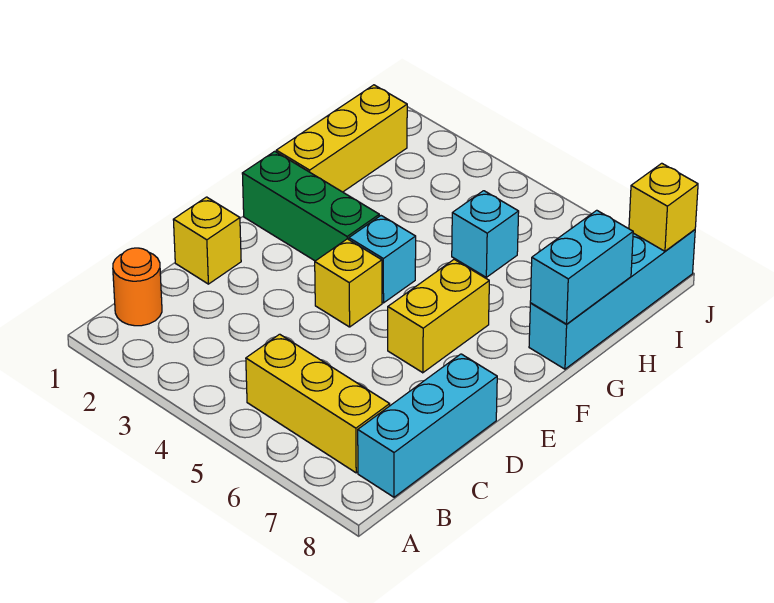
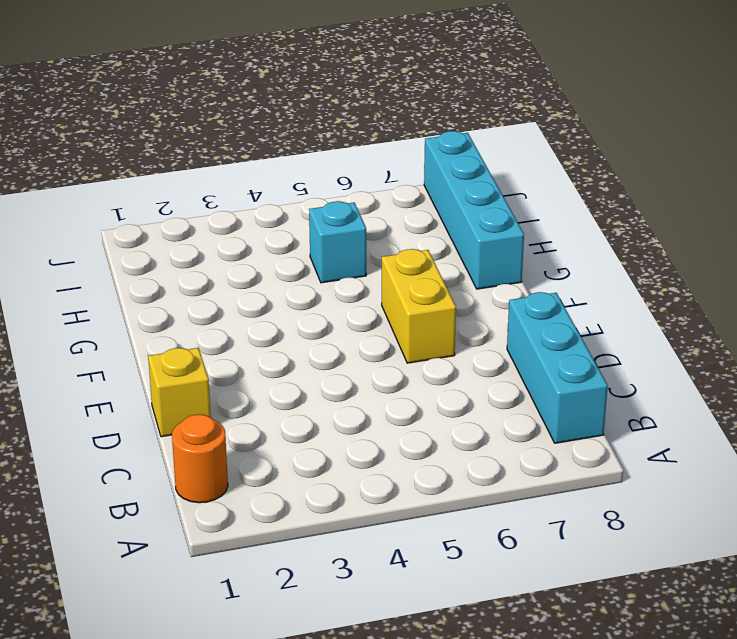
none -> yellow 1x3 brick [246,334,390,473]
none -> yellow 1x1 brick [315,239,382,327]
none -> green 1x3 brick [242,151,379,261]

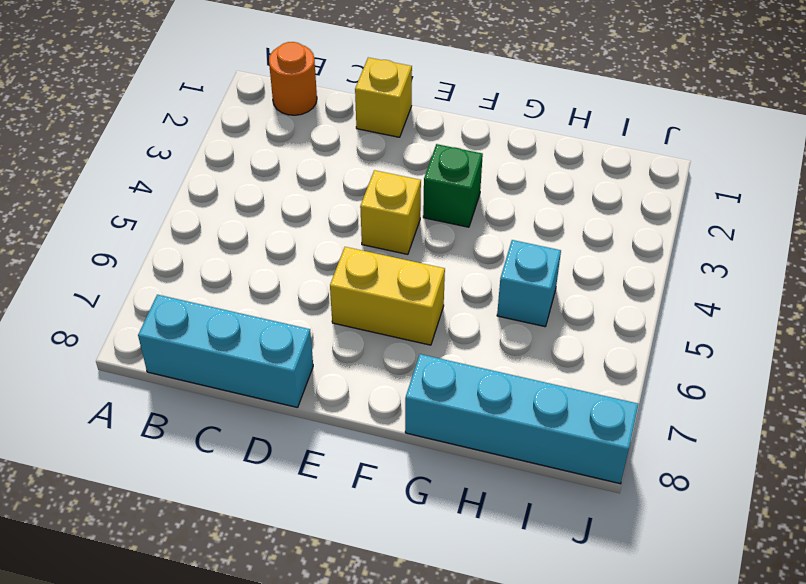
green 1x1 brick [423,144,483,227] -> green 1x3 brick [242,151,379,261]
none -> yellow 1x3 brick [246,334,390,473]
none -> cyan 1x1 brick [349,216,416,303]
none -> yellow 1x3 brick [276,85,407,192]

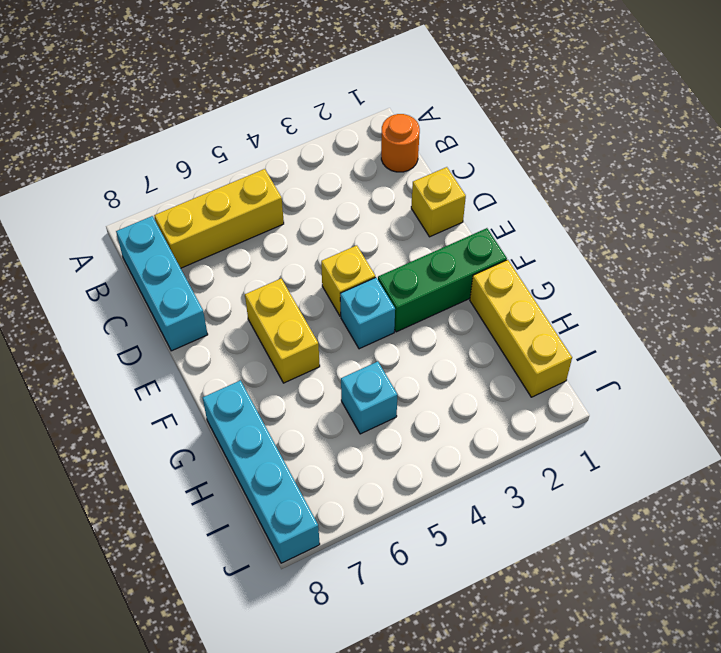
none -> cyan 1x2 brick [530,210,633,324]
none -> yellow 1x1 brick [629,163,698,251]

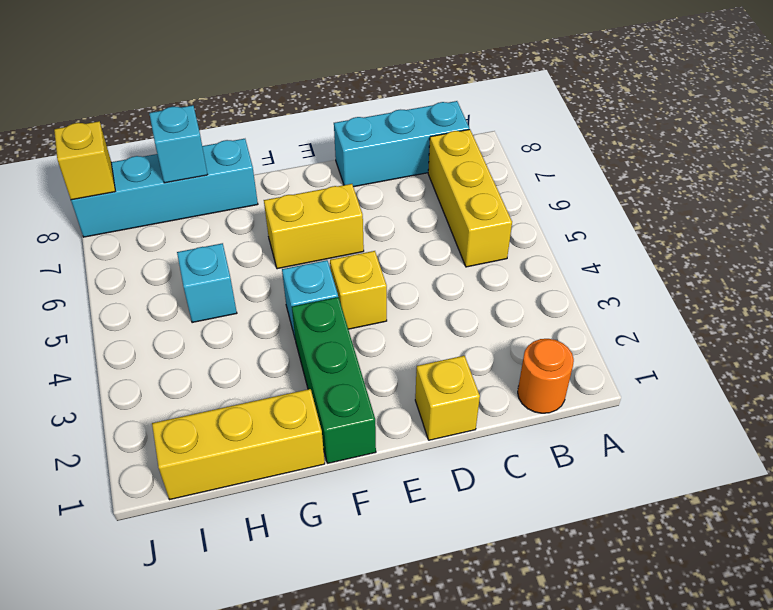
cyan 1x1 brick [149,105,208,183] -> cyan 1x2 brick [530,210,633,324]

